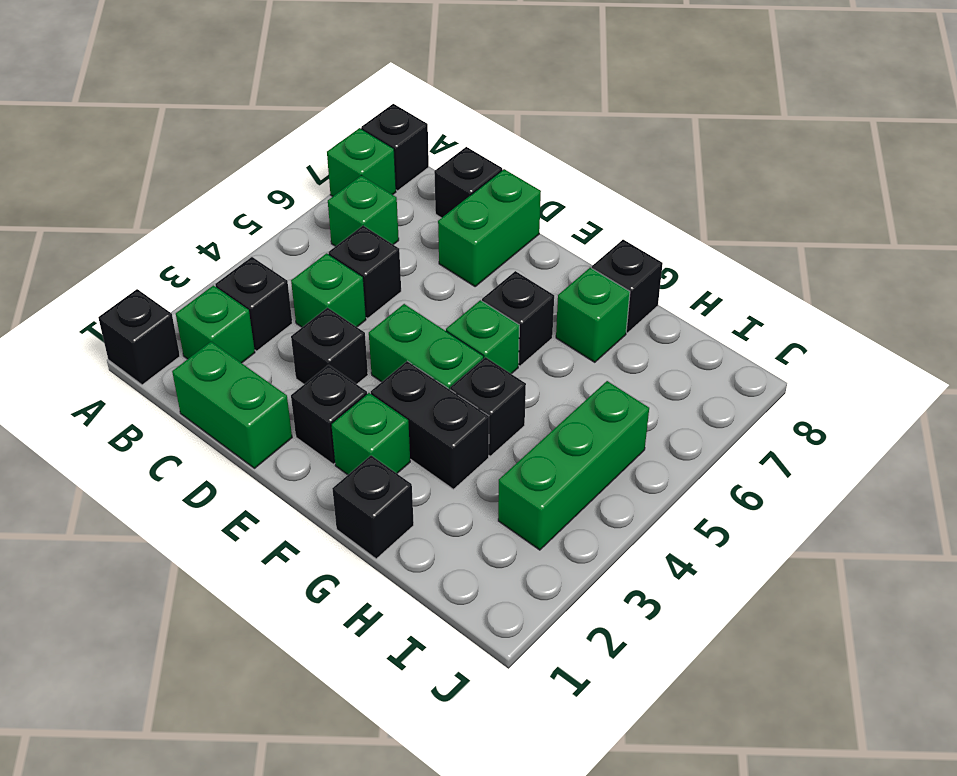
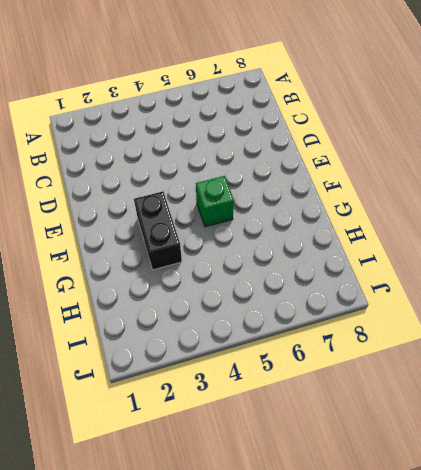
none -> black 1x1 brick [98,289,180,385]
none -> green 1x1 brick [327,128,396,197]
none -> black 1x1 brick [361,104,429,191]

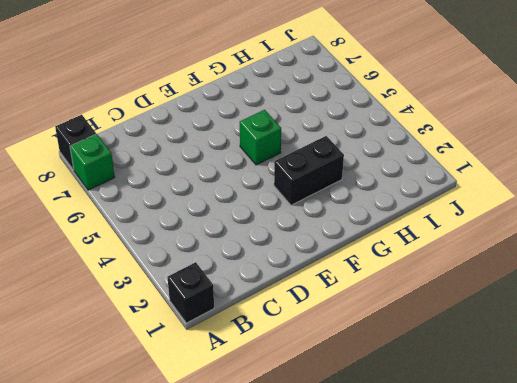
none -> green 1x1 brick [176,285,255,363]
none -> black 1x1 brick [215,257,292,351]
none -> green 1x1 brick [328,175,399,246]

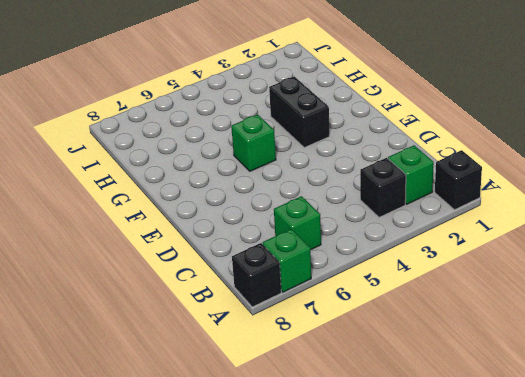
none -> green 1x2 brick [172,342,292,468]
none -> green 1x1 brick [291,253,366,327]
none -> black 1x1 brick [329,226,401,318]

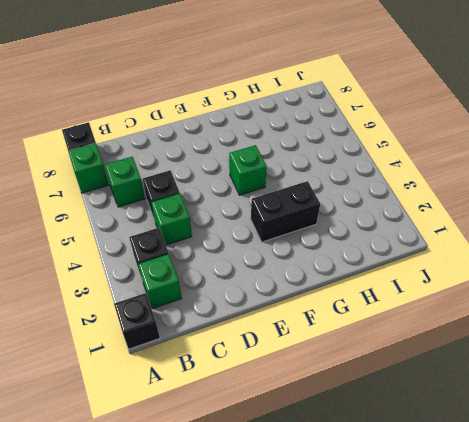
none -> green 1x2 brick [172,342,292,468]
none -> black 1x1 brick [434,147,502,218]
none -> black 1x1 brick [291,307,368,384]

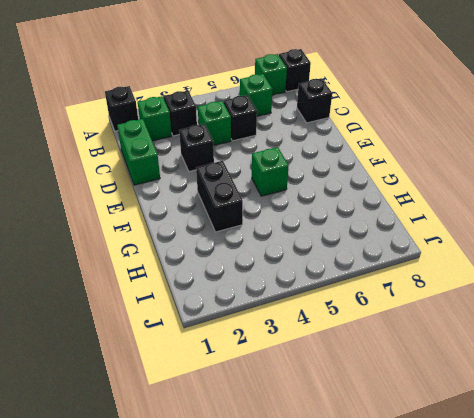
none -> green 1x2 brick [438,169,541,286]
none -> black 1x1 brick [291,365,367,464]
none -> green 1x2 brick [369,304,484,389]

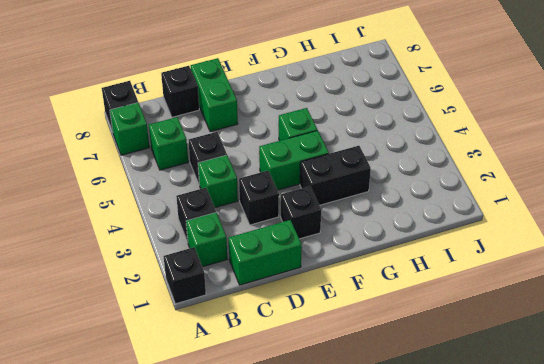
none -> green 1x1 brick [331,393,410,475]
none -> black 1x1 brick [482,271,554,366]
none -> black 1x1 brick [332,455,414,559]

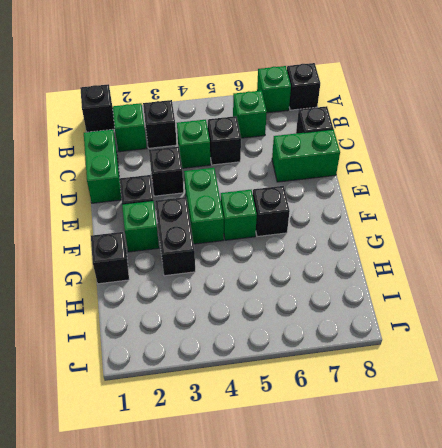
none -> black 1x1 brick [450,357,526,456]
none -> green 1x1 brick [556,268,630,362]
none -> black 1x1 brick [592,240,663,333]

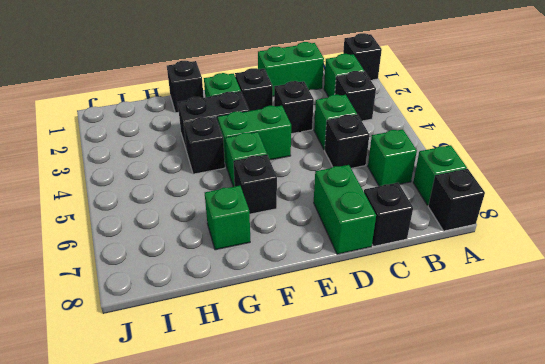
none -> black 1x1 brick [592,240,663,333]
none -> green 1x3 brick [498,381,649,550]

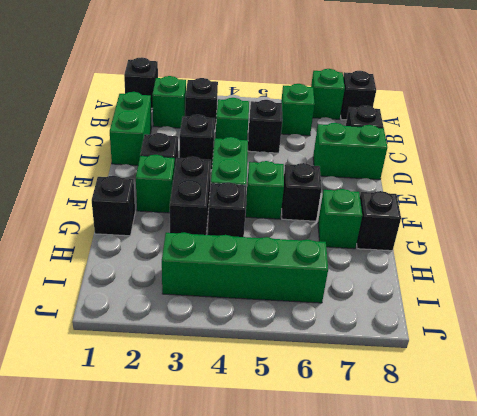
green 1x4 brick [162,232,328,303] -> green 1x3 brick [498,381,649,550]

